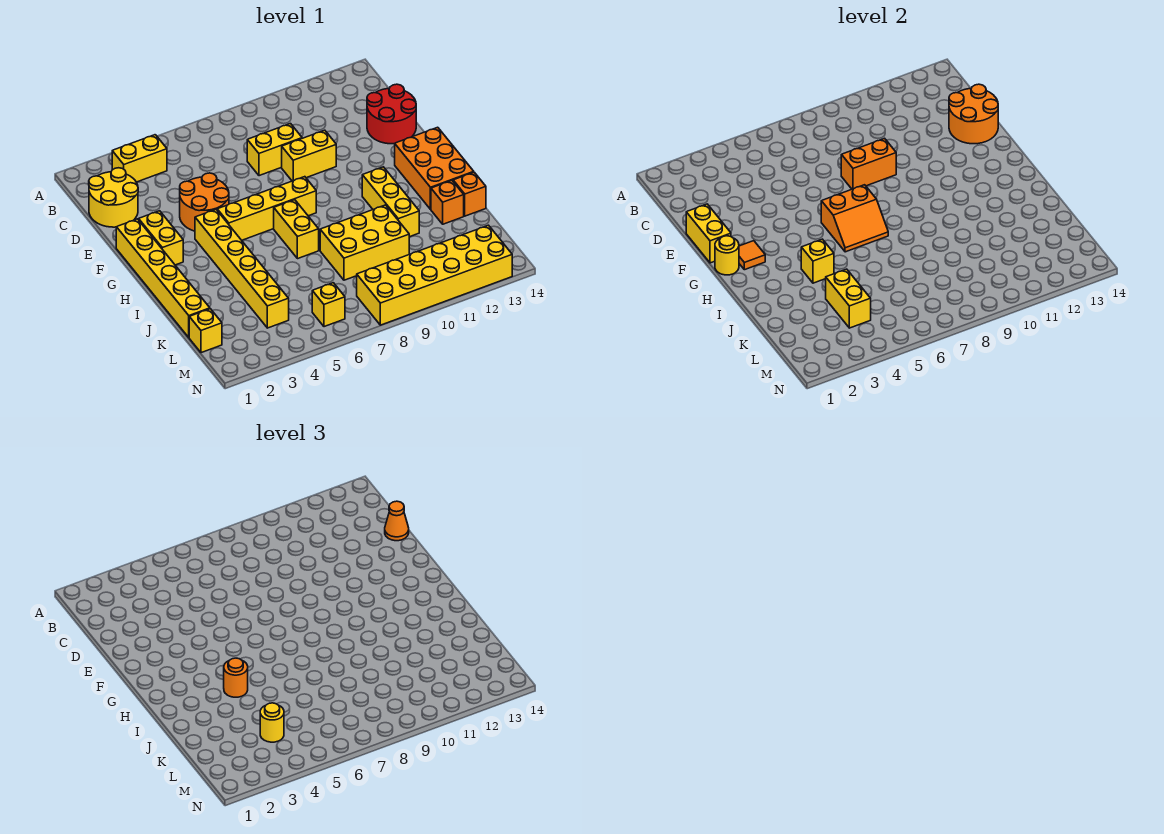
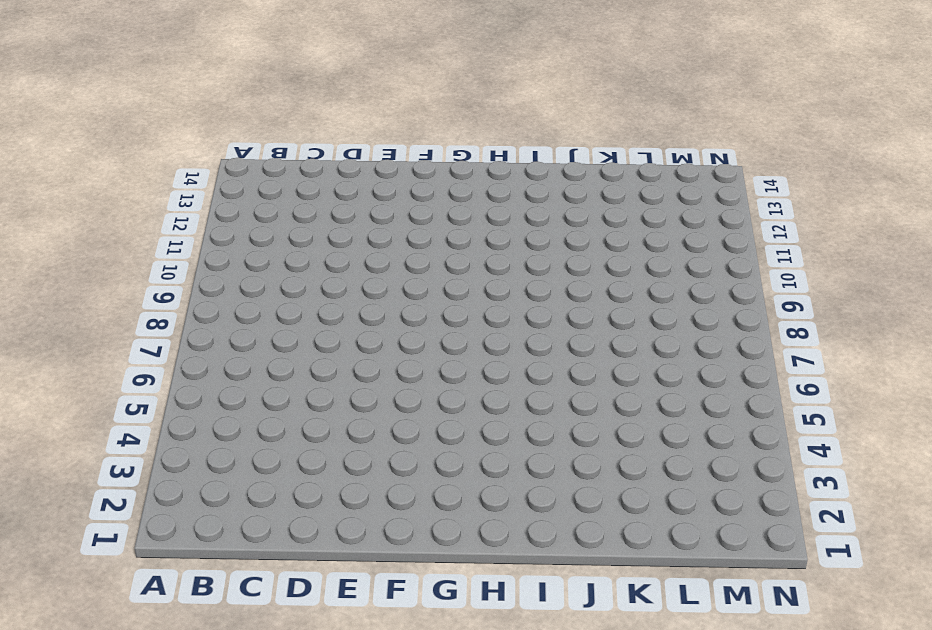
none -> yellow 1x2 brick [112,135,167,182]
none -> yellow 2x2 round brick [89,168,138,227]
none -> yellow 1x2 brick [247,124,302,176]
none -> red 2x2 round brick [367,84,416,144]

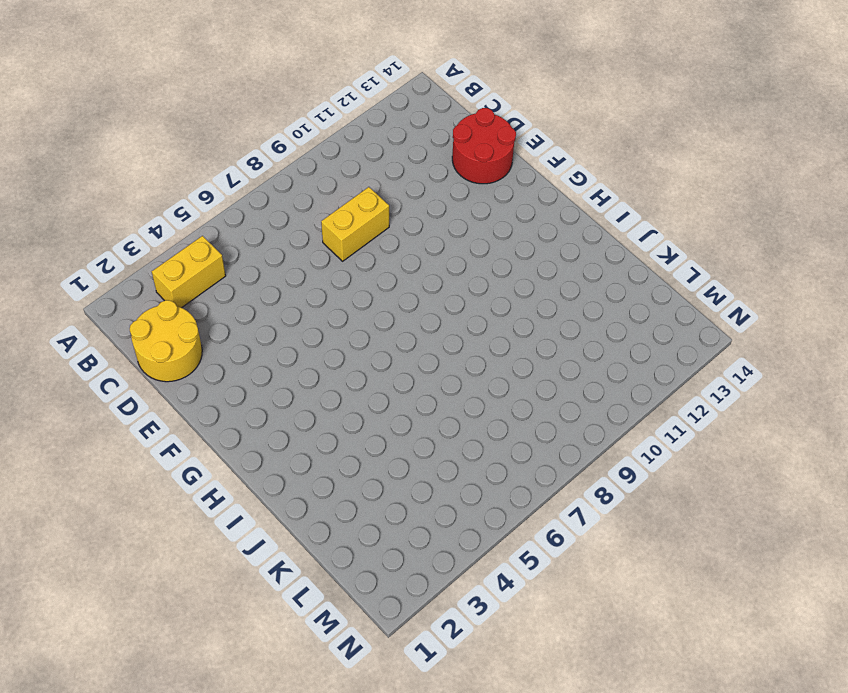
none -> orange 2x2 round brick [180,173,229,231]
none -> yellow 1x2 brick [282,130,336,181]
none -> yellow 1x6 brick [116,219,210,337]
none -> yellow 1x2 brick [139,211,183,265]

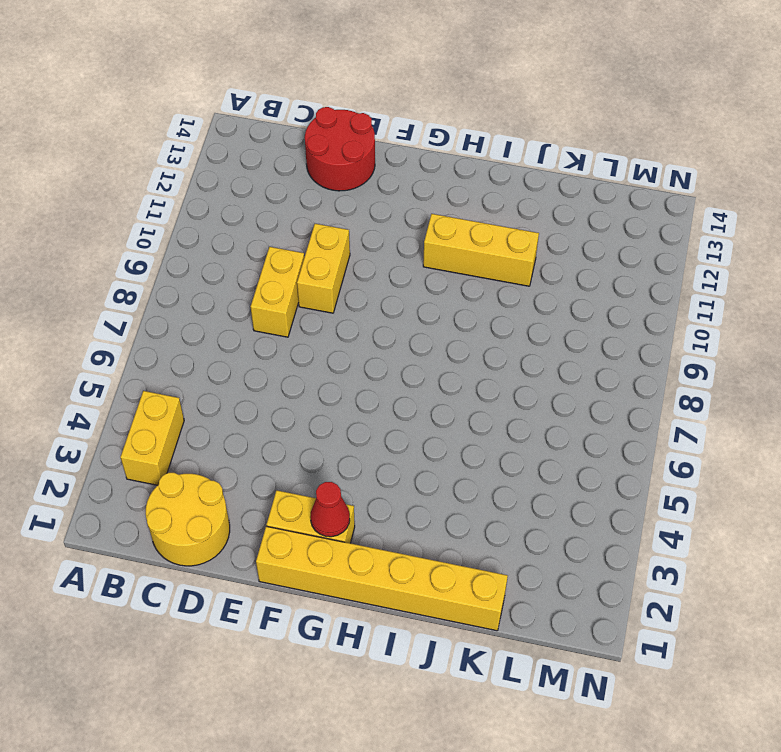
red 1x1 cone [310,482,350,537] -> orange 1x1 tile [739,241,765,270]
none -> orange 2x2 round brick [180,173,229,231]
none -> yellow 1x6 brick [195,210,289,328]
none -> yellow 1x4 brick [217,177,316,240]
none -> orange 2x3 brick [395,127,474,209]

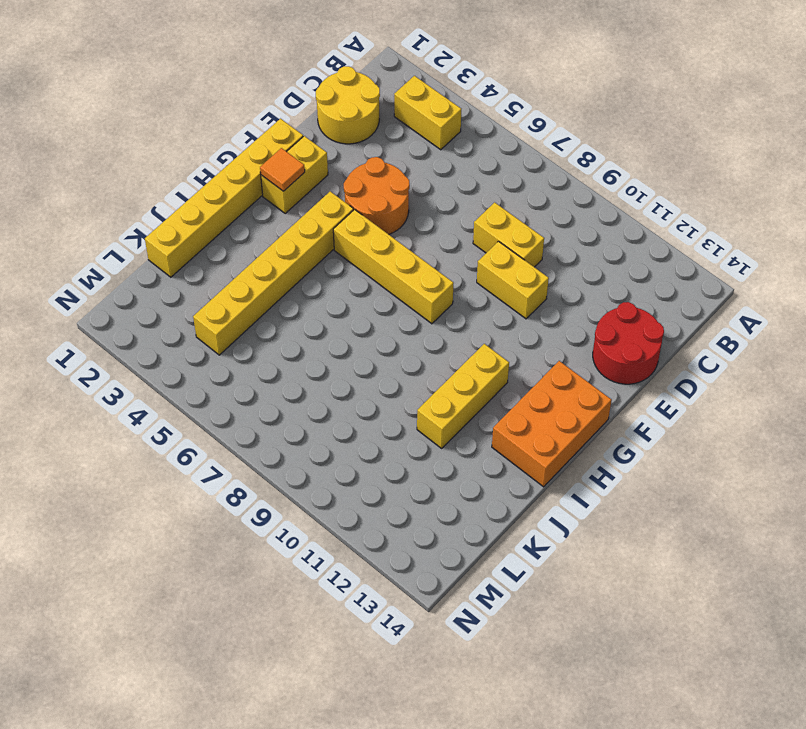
none -> yellow 1x2 brick [274,200,319,259]
none -> yellow 2x3 brick [320,205,409,280]
none -> orange 1x1 brick [431,181,464,224]
none -> orange 1x1 brick [453,172,486,216]

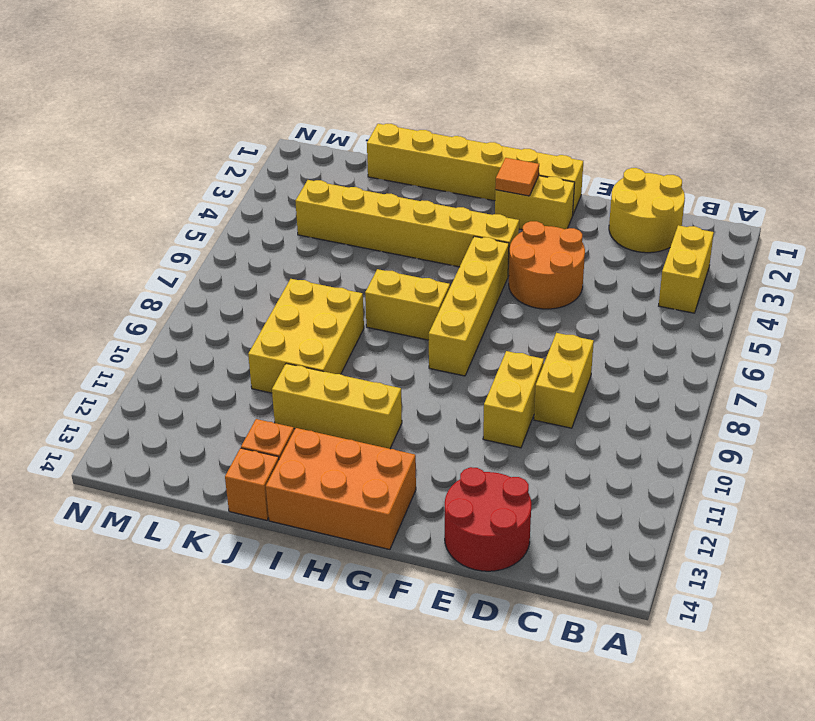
none -> yellow 1x1 brick [189,309,222,353]
none -> yellow 1x1 brick [312,283,345,327]
none -> yellow 2x6 brick [357,225,512,325]
none -> orange 2x2 round brick [949,84,998,144]

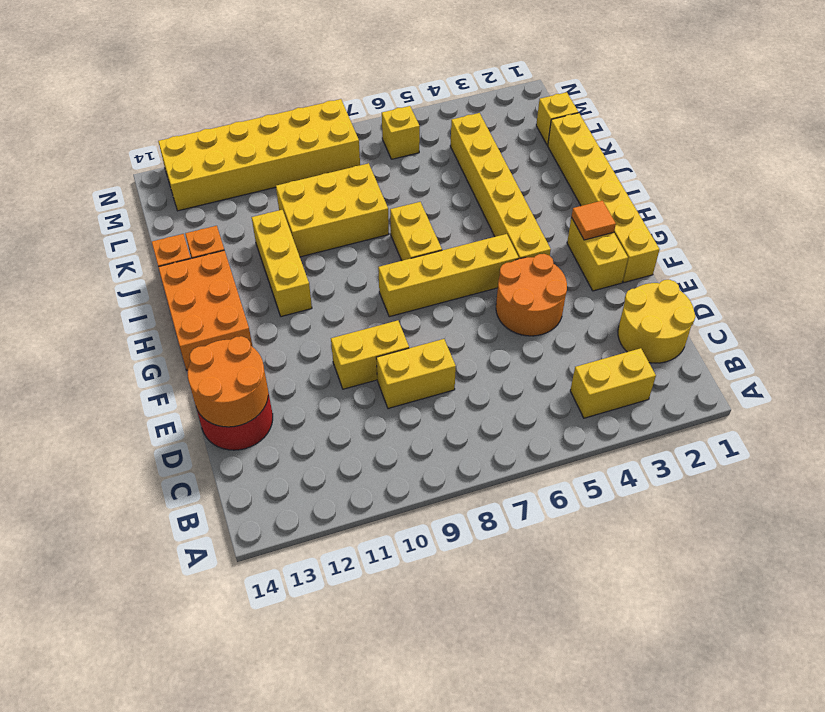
none -> yellow 1x2 brick [686,204,731,263]
none -> orange 1x2 brick [841,138,896,189]
none -> yellow 1x1 round brick [715,236,739,275]
none -> orange 2x2 slope [821,185,888,252]

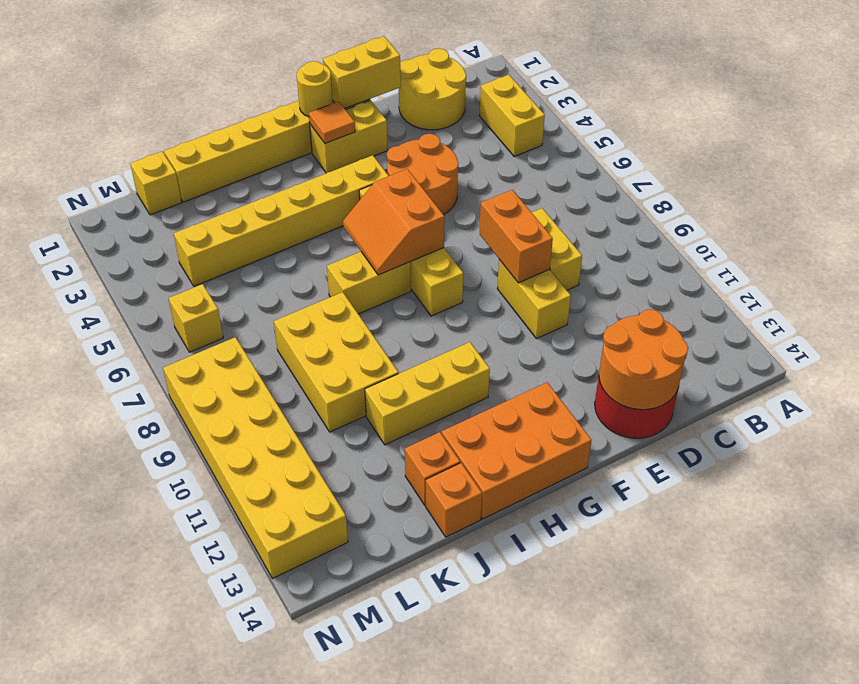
none -> yellow 1x1 brick [801,239,834,283]
none -> yellow 1x2 brick [826,269,871,328]
none -> orange 1x1 cone [385,501,409,541]
none -> orange 1x1 round brick [224,658,248,697]

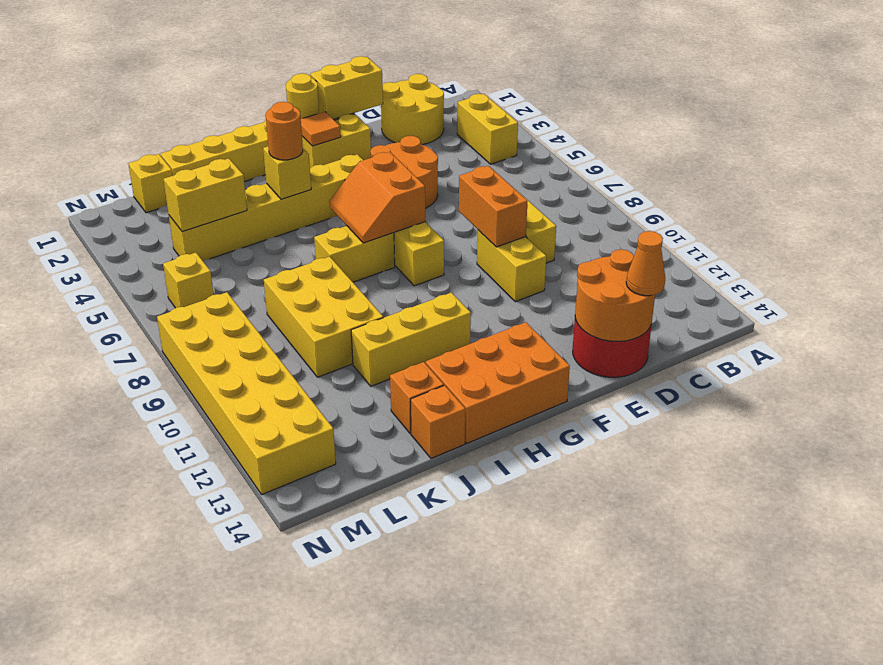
none -> yellow 1x1 round brick [260,703,284,742]

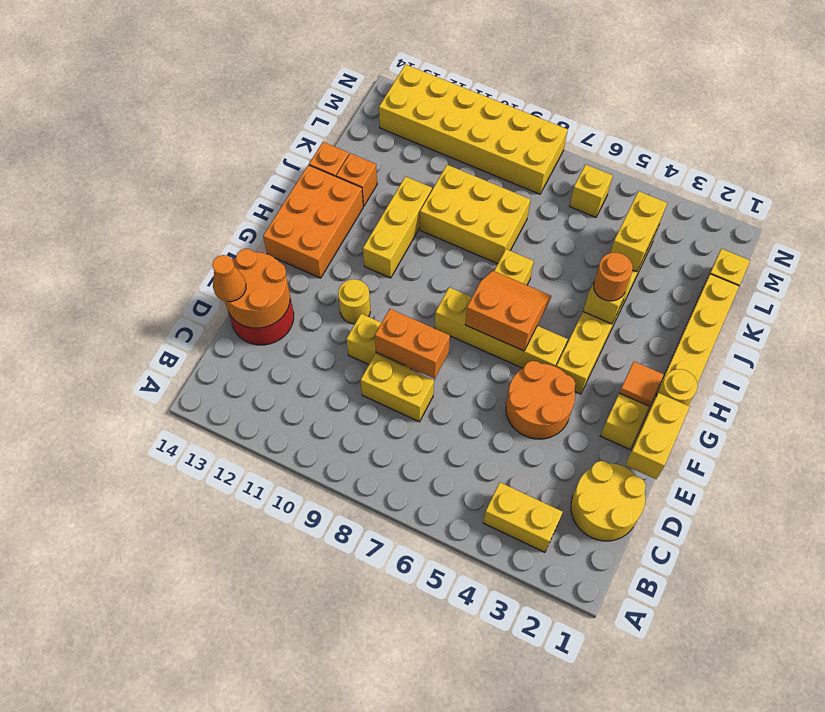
yellow 1x1 round brick [338,279,370,324] -> yellow 1x1 round brick moved to [260,703,284,742]

